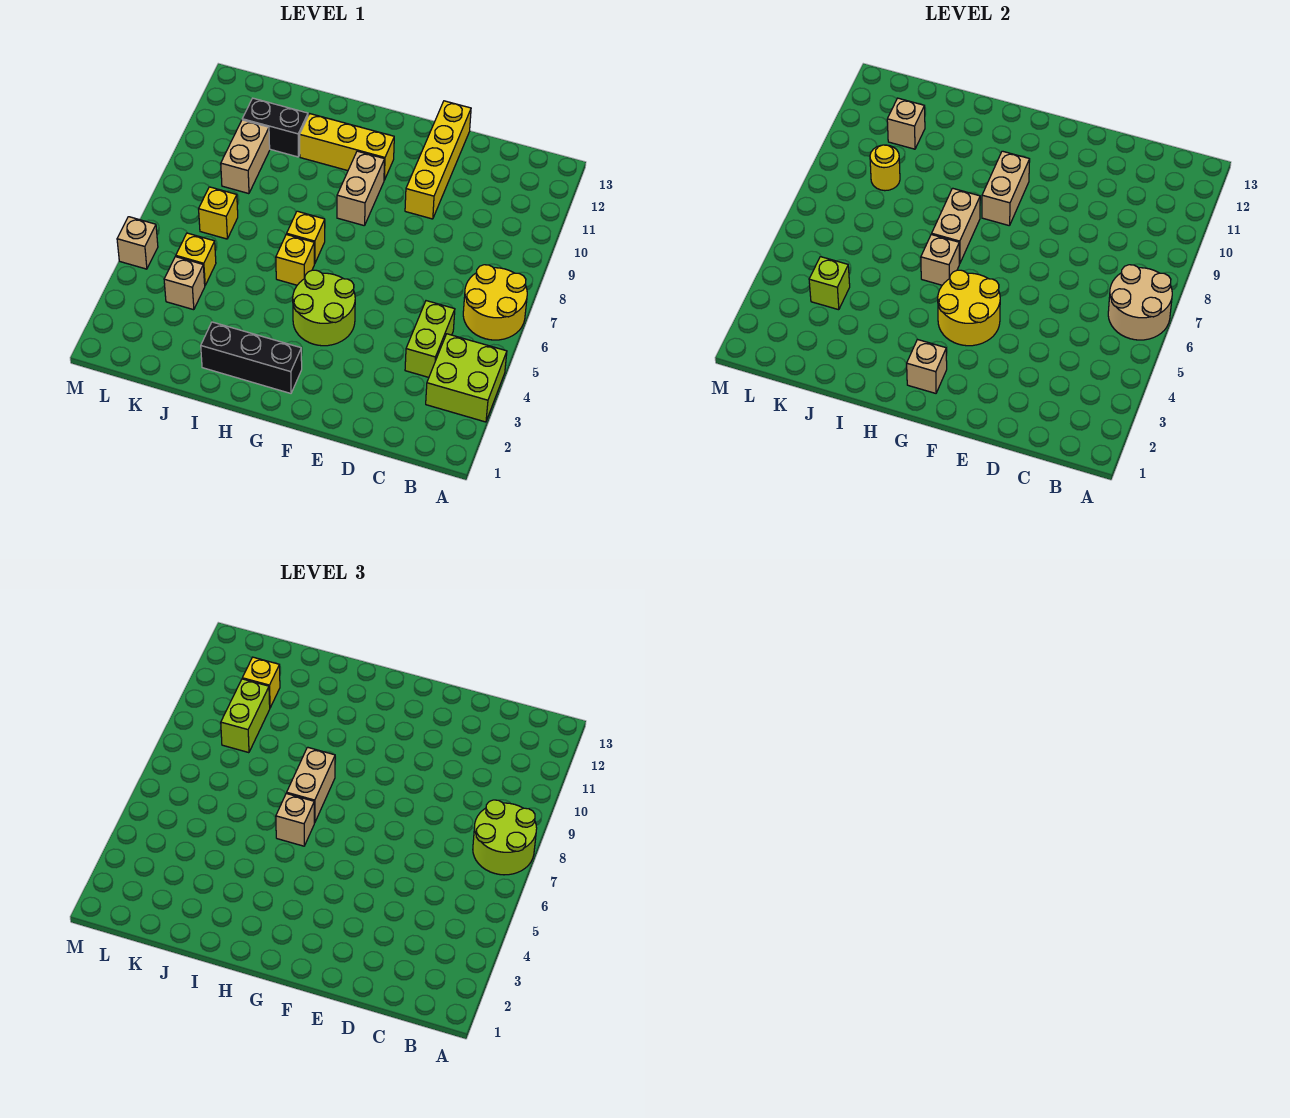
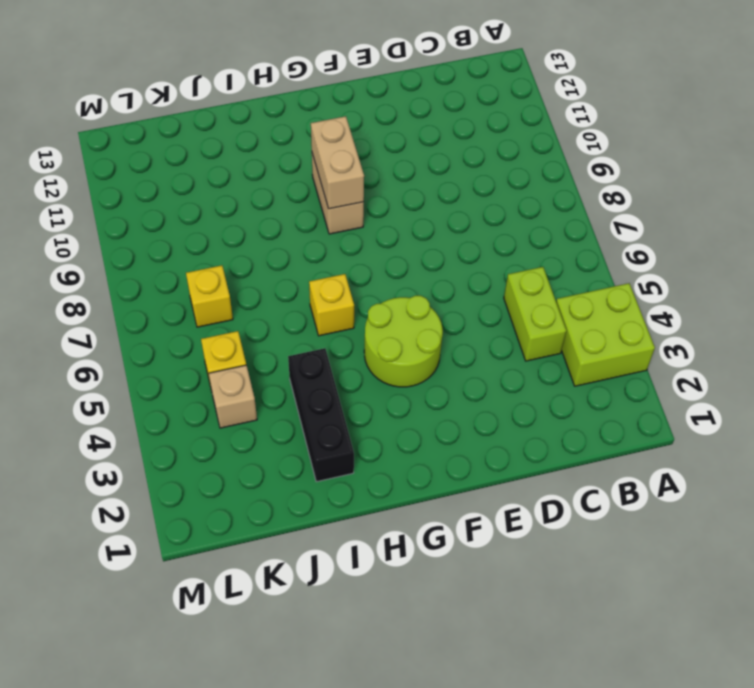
black 1x3 brick [288,348,354,482] -> black 1x3 brick turned to [201,322,302,393]
none -> yellow 2x2 round brick [463,265,527,340]
none -> yellow 1x4 brick [405,101,471,219]
none -> yellow 1x3 brick [300,114,394,180]
none -> yellow 1x1 brick [287,211,325,264]

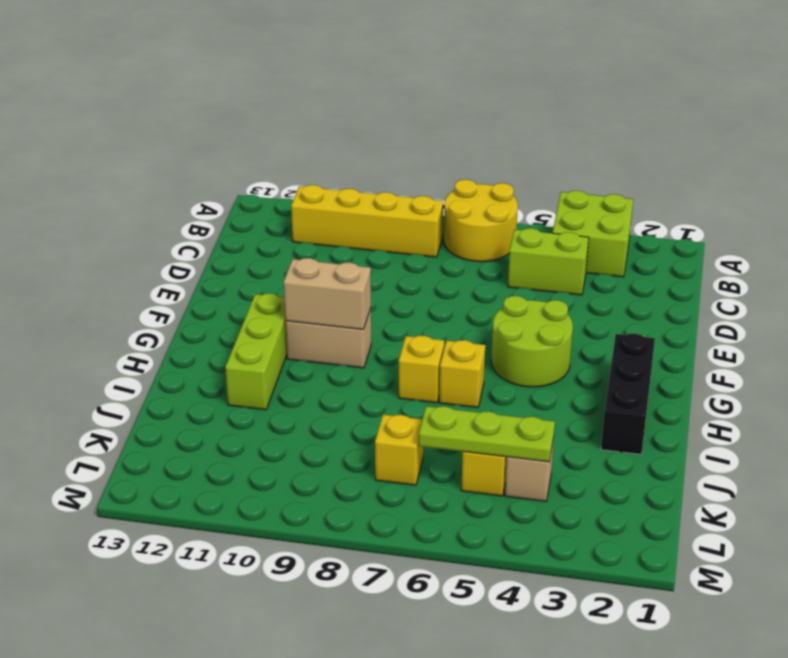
yellow 1x4 brick [291,185,443,257] -> yellow 1x4 brick moved to [405,101,471,219]
lime 1x3 brick [225,293,287,410] -> yellow 1x3 brick [300,114,394,180]
lime 1x3 plate [419,406,555,462] -> lime 1x1 brick [809,257,850,310]
none -> black 1x2 brick [242,98,308,157]
none -> tan 1x2 brick [221,120,270,194]
none -> tan 1x1 brick [117,217,158,269]
none -> tan 2x2 round brick [1108,265,1172,340]

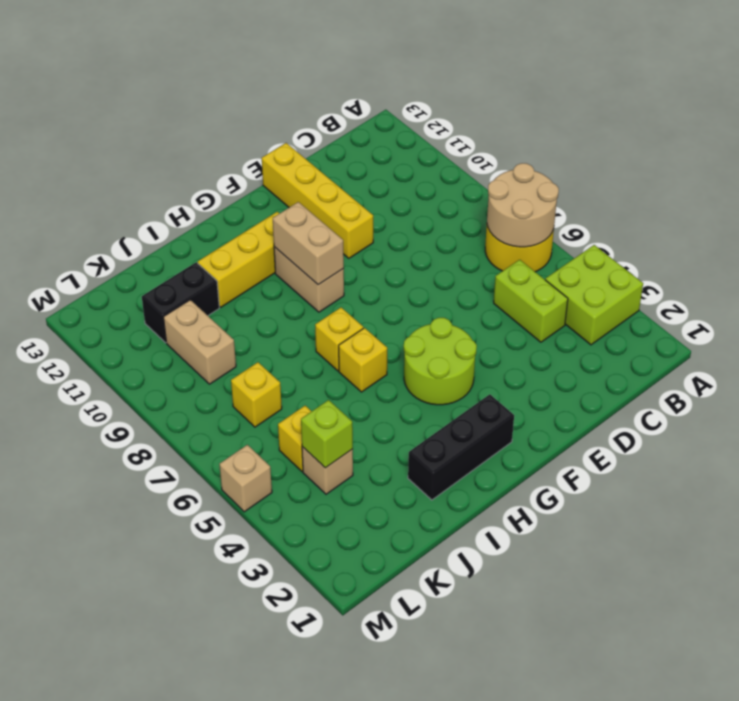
none -> yellow 2x2 round brick [938,270,1000,346]
none -> tan 1x1 brick [907,339,947,393]
none -> tan 1x1 brick [921,234,959,285]
none -> tan 1x2 brick [932,188,980,264]

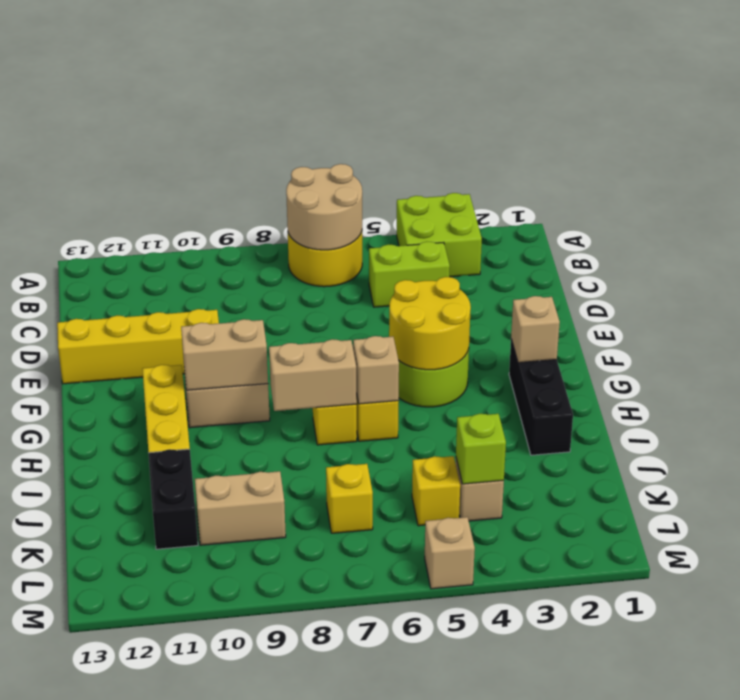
none -> yellow 1x1 round brick [870,145,900,191]
none -> tan 1x1 brick [887,98,925,149]
none -> lime 2x2 round brick [473,800,537,875]
none -> tan 1x1 brick [276,793,314,846]

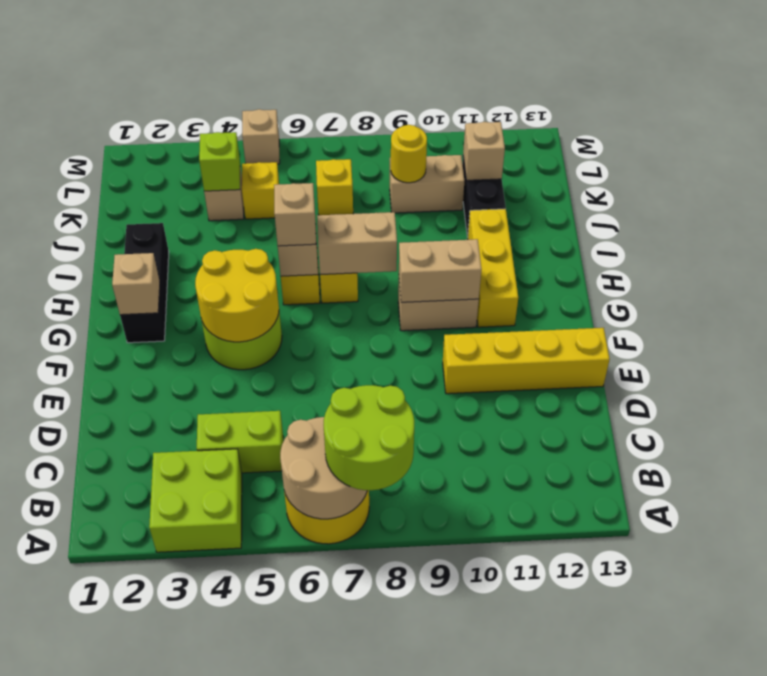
none -> tan 1x2 brick [287,747,335,823]
none -> lime 1x2 brick [221,679,270,753]
none -> yellow 1x1 brick [242,657,280,708]

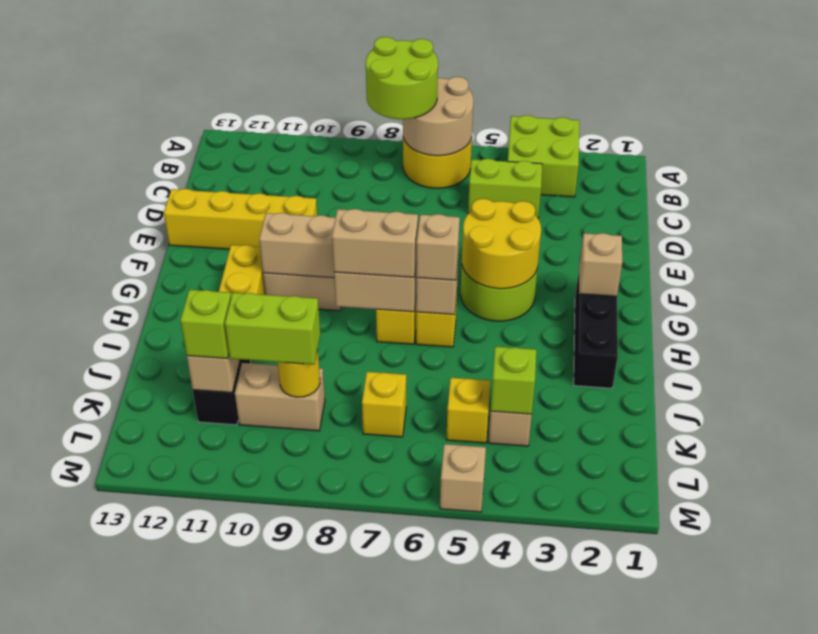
lime 1x1 brick [180,290,231,359] -> yellow 1x1 brick [242,657,280,708]

